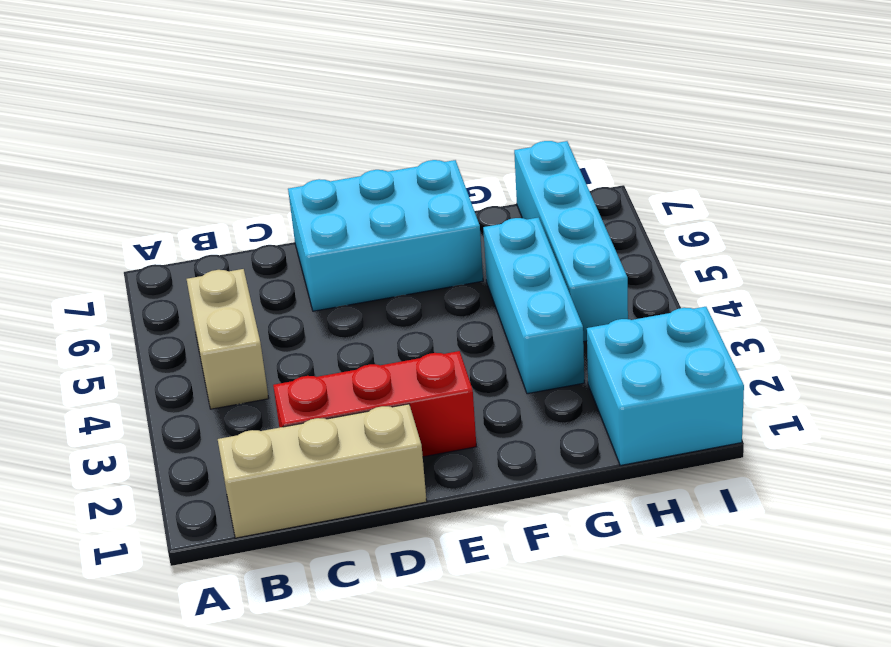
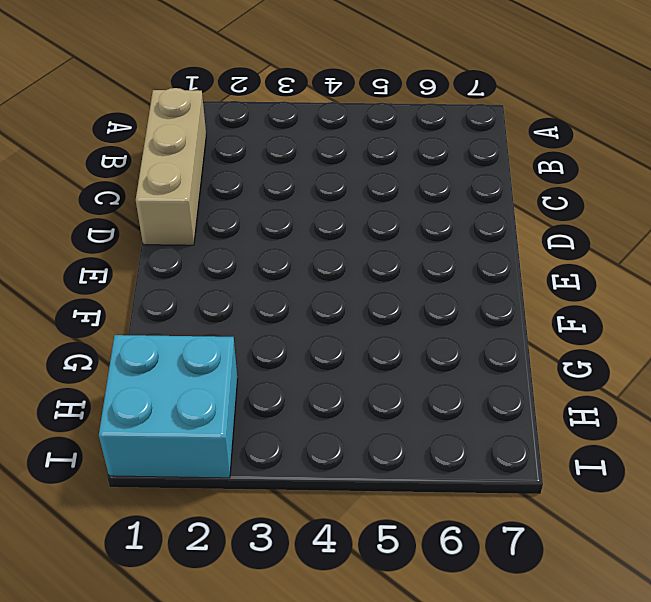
none -> tan 1x2 brick [187,269,269,409]
none -> red 1x3 brick [273,351,476,457]

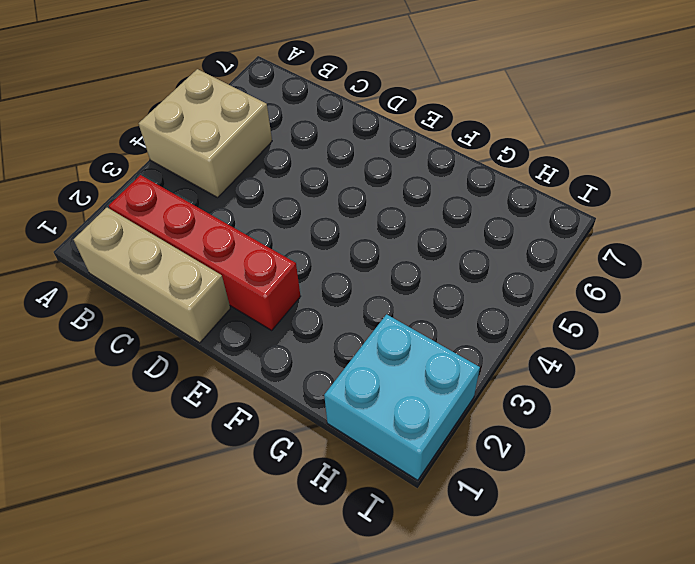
tan 2x2 brick [139,69,272,198] -> tan 1x2 brick [187,269,269,409]
red 1x4 brick [109,175,301,330] -> red 1x3 brick [273,351,476,457]
none -> cyan 2x3 brick [288,160,483,311]
none -> cyan 1x3 brick [483,218,584,394]

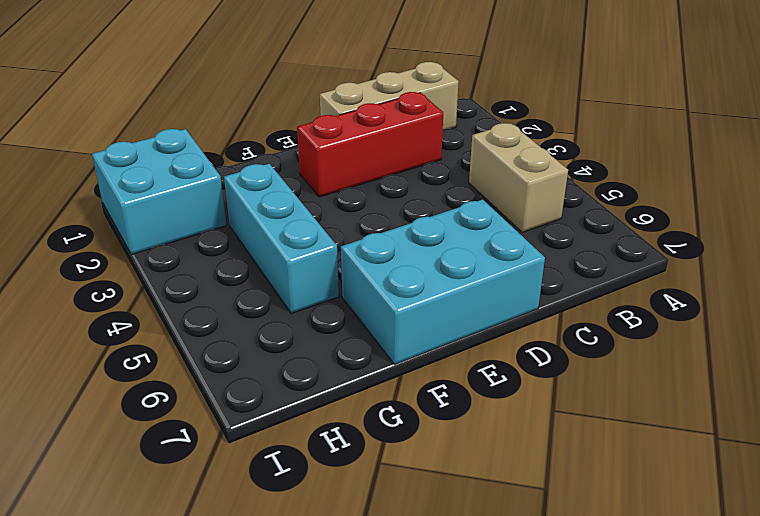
none -> cyan 1x4 brick [514,141,628,342]

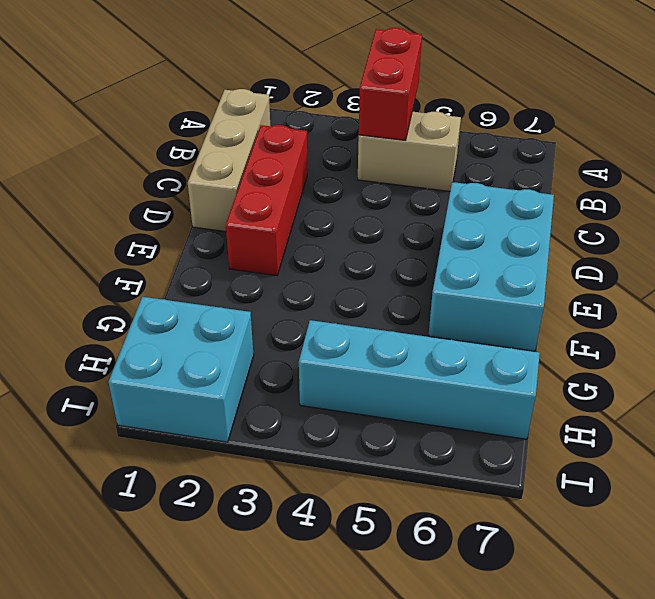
red 1x2 brick [359,28,422,141] -> none
none -> cyan 1x3 brick [483,218,584,394]

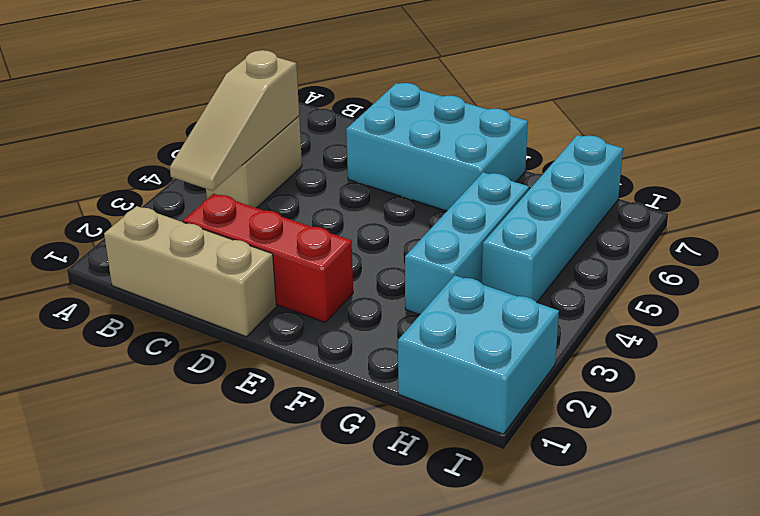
tan 1x3 slope [170,50,299,191] -> none

